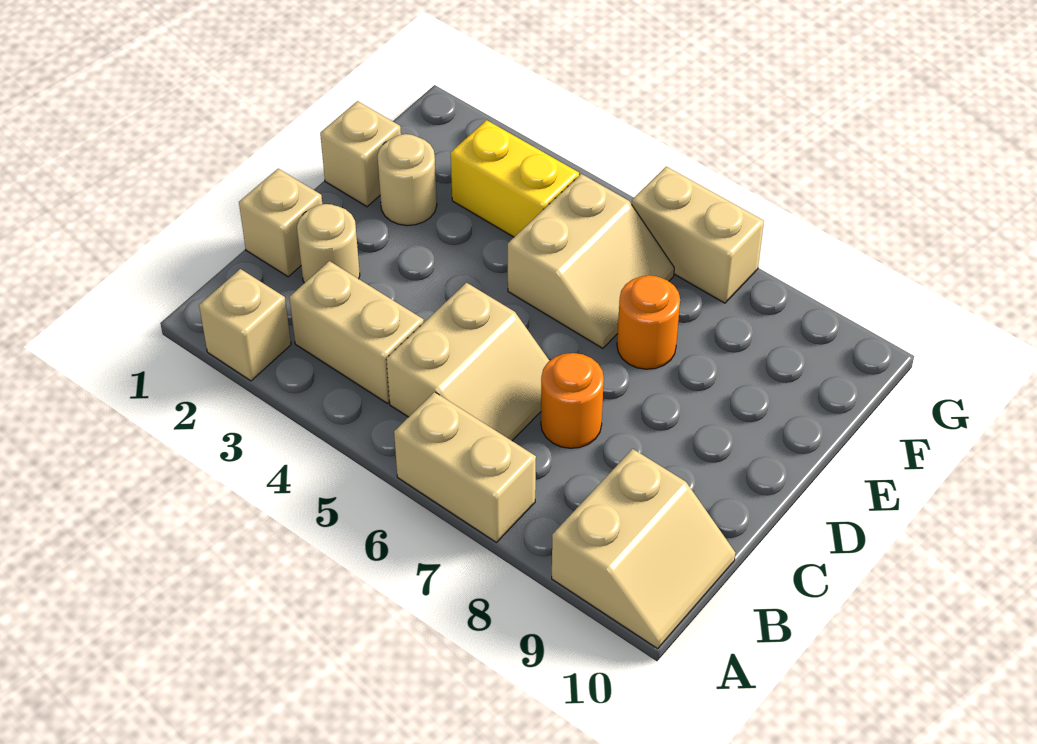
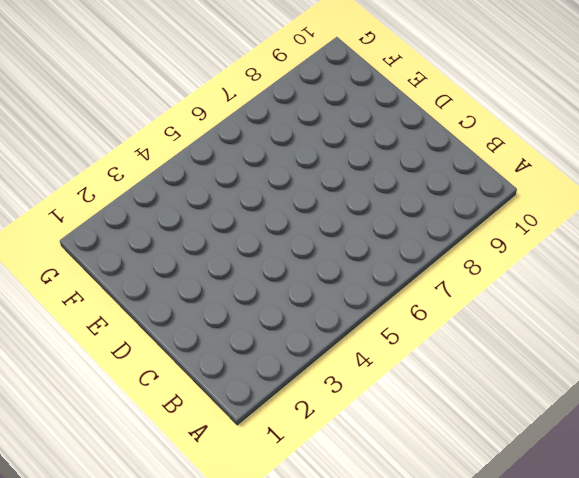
none -> tan 1x1 brick [199,269,291,381]
none -> tan 1x2 brick [394,392,536,542]
none -> tan 2x2 slope [552,449,736,649]

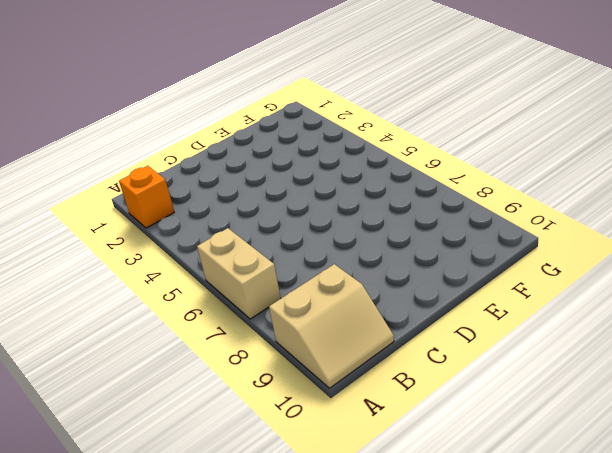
orange 1x1 brick [119,166,174,228] -> tan 1x1 brick [199,269,291,381]
none -> tan 1x2 brick [289,261,424,403]
none -> tan 2x2 slope [386,283,549,441]
none -> tan 1x1 brick [239,169,322,277]

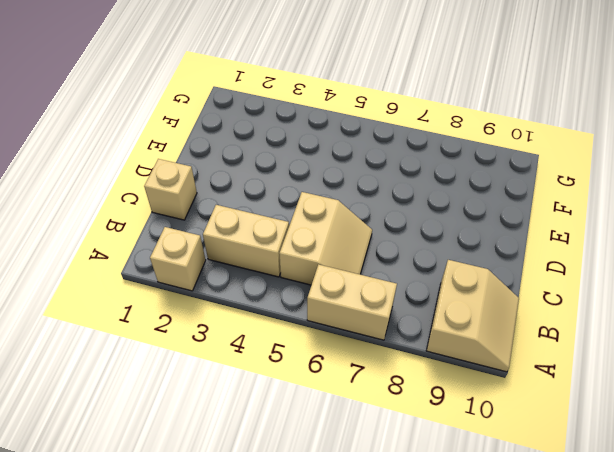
none -> tan 1x1 round brick [297,204,360,283]
none -> orange 1x1 round brick [541,353,604,448]
none -> tan 1x1 brick [320,101,401,207]

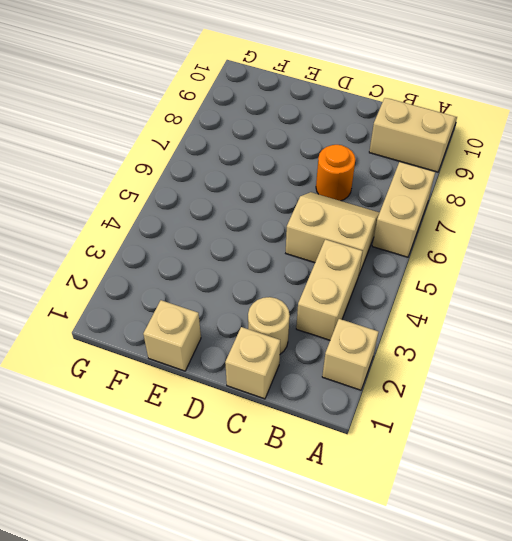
none -> tan 1x1 round brick [377,134,437,225]
none -> tan 2x2 slope [508,174,674,348]
none -> orange 1x1 round brick [617,275,680,369]

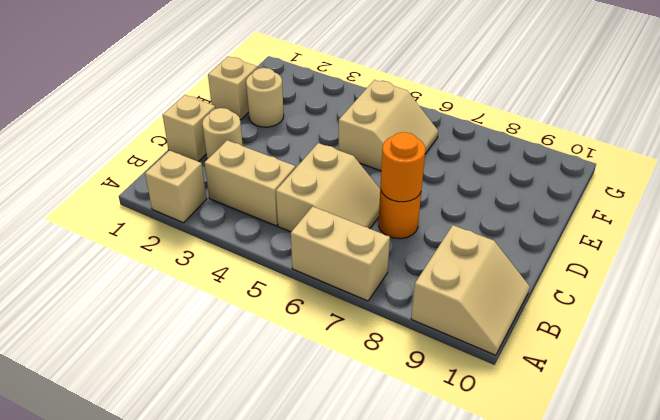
orange 1x1 round brick [381,132,425,202] -> orange 1x1 round brick moved to [617,275,680,369]
none -> yellow 1x2 brick [451,120,579,237]
none -> tan 1x2 brick [632,167,764,303]

